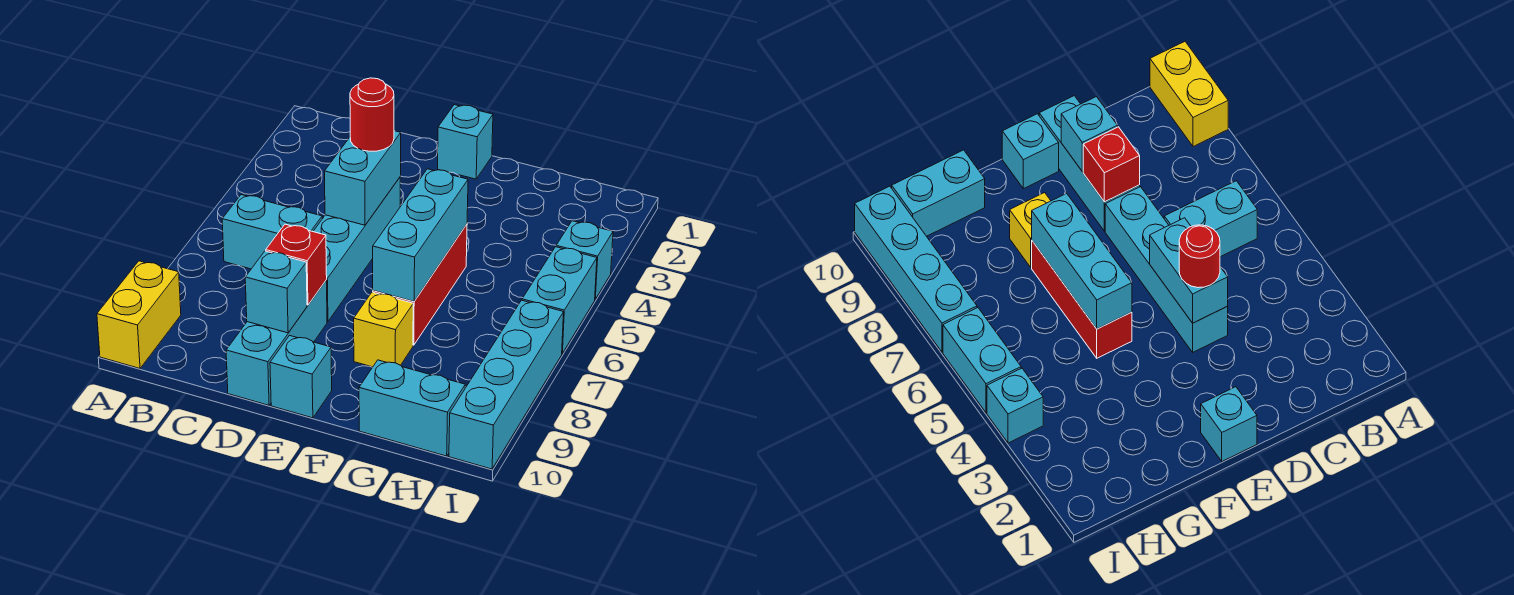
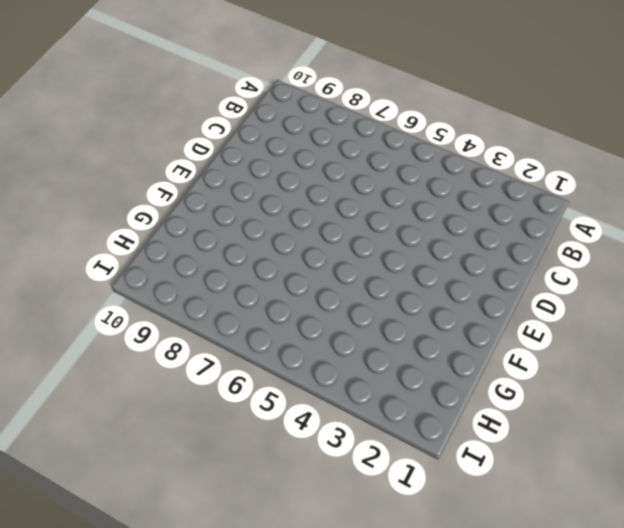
none -> yellow 1x2 brick [97,261,181,368]
none -> cyan 1x2 brick [222,195,322,269]
none -> cyan 1x4 brick [313,177,400,322]

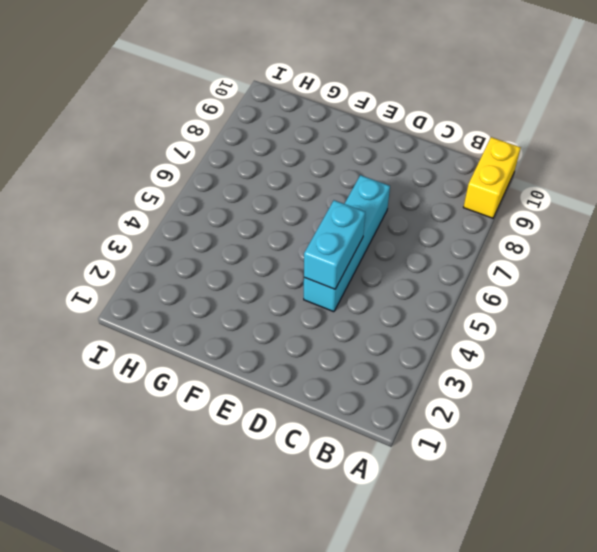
none -> cyan 1x2 brick [222,195,322,269]
none -> cyan 1x3 brick [226,280,327,405]
none -> cyan 1x1 brick [438,105,493,179]

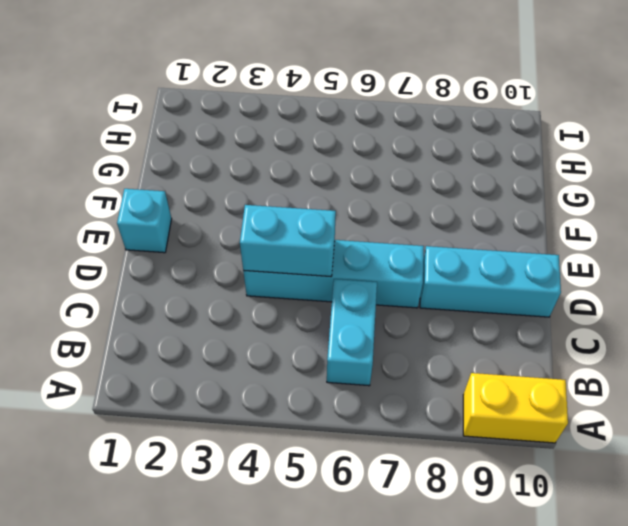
none -> cyan 1x1 brick [270,336,332,418]
none -> red 1x3 brick [373,224,467,345]
none -> yellow 1x1 brick [354,292,413,367]

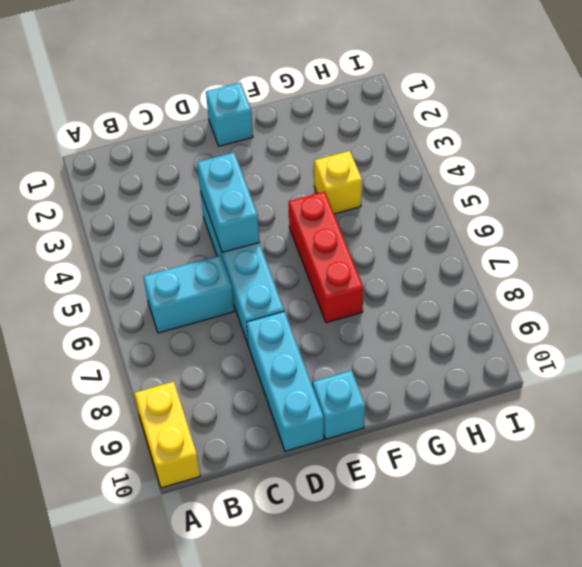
yellow 1x1 brick [314,151,362,214] -> yellow 1x1 brick moved to [354,292,413,367]
none -> cyan 1x2 brick [359,360,465,456]
none -> cyan 1x1 brick [556,221,613,299]
none -> cyan 1x2 brick [522,247,597,353]

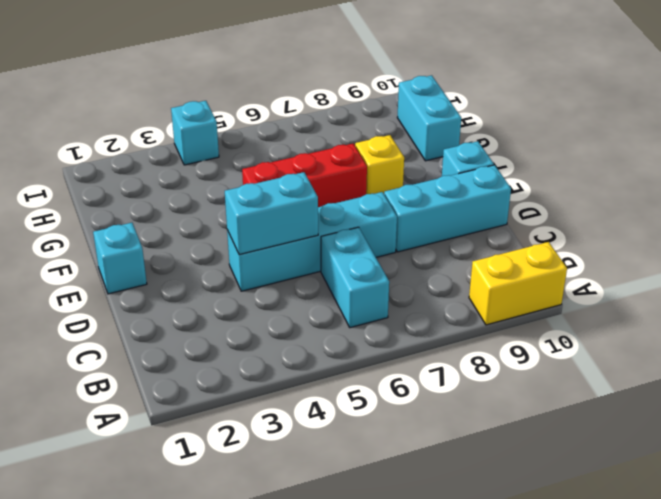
none -> cyan 1x2 brick [522,247,597,353]
none -> cyan 1x4 brick [449,300,564,469]
none -> red 1x1 brick [266,224,327,305]

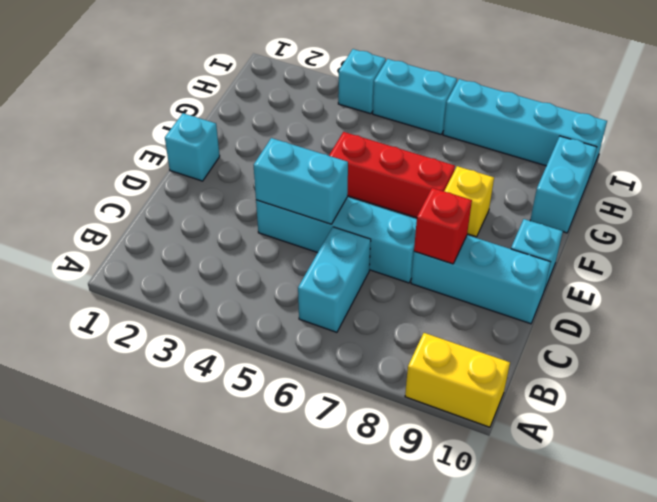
none -> cyan 1x1 brick [245,251,307,333]
none -> cyan 1x3 brick [373,169,468,301]
none -> red 1x1 round brick [350,78,394,151]

